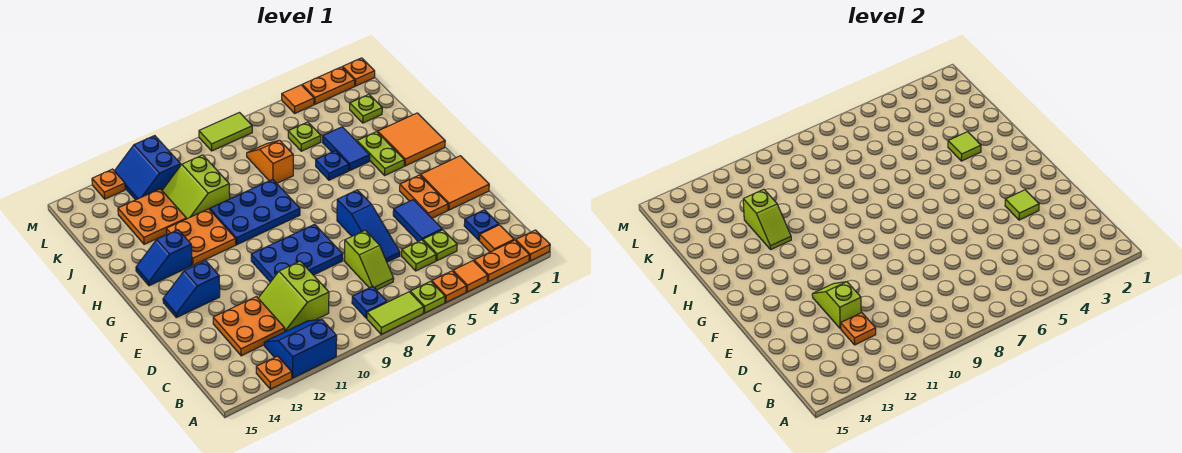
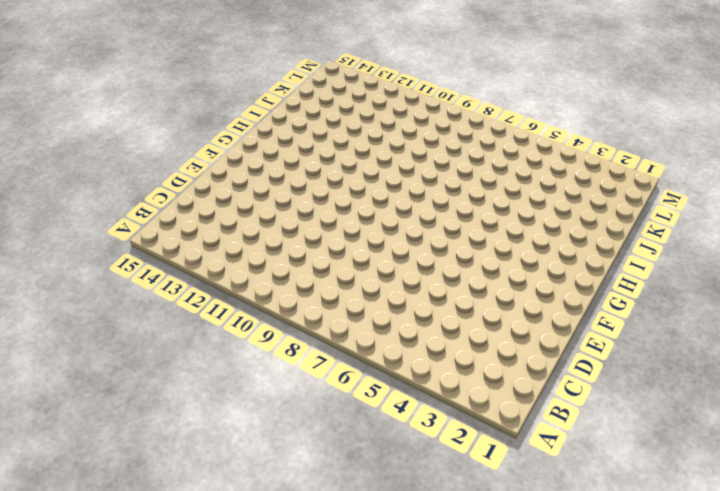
none -> orange 1x1 plate [516,230,550,261]
none -> orange 1x2 plate [474,240,530,282]
none -> orange 1x1 tile [453,261,488,292]
none -> orange 1x1 plate [432,271,466,302]

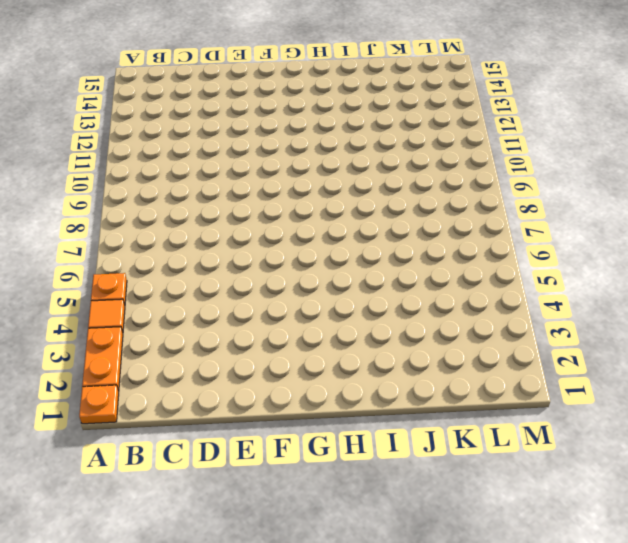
none -> lime 1x1 plate [410,281,445,313]
none -> lime 1x2 tile [367,292,424,334]
none -> blue 2x2 slope [264,319,337,378]
none -> orange 1x1 plate [256,356,292,389]

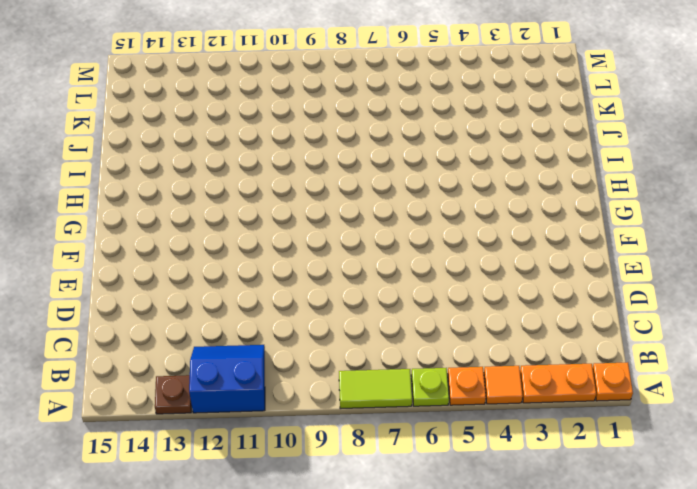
brown 1x1 plate [155,375,192,414] -> orange 1x1 plate [256,356,292,389]
none -> orange 1x1 tile [479,225,514,252]
none -> blue 1x1 plate [352,286,387,318]
none -> blue 1x1 plate [464,210,499,240]
none -> lime 1x1 plate [423,230,457,261]

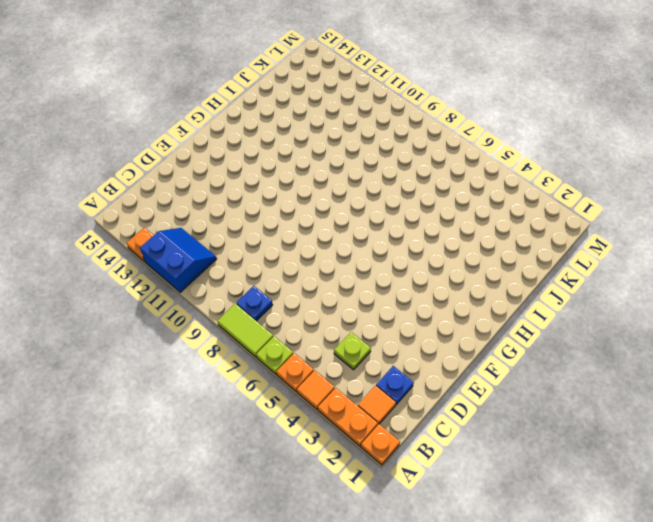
none -> lime 1x1 plate [402,240,436,271]
none -> lime 1x2 slope [344,230,394,290]
none -> lime 2x2 slope [258,261,329,332]
none -> orange 2x2 plate [213,297,285,356]

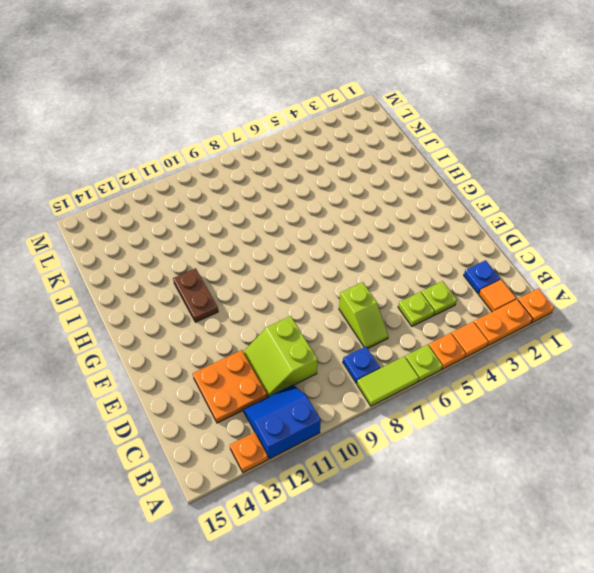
brown 1x2 plate [173,268,218,322] -> orange 2x2 plate [166,209,236,265]
none -> blue 1x2 tile [393,200,442,241]
none -> blue 1x3 slope [337,190,400,262]
none -> orange 2x2 tile [421,156,489,210]
none -> orange 1x2 plate [400,175,448,218]

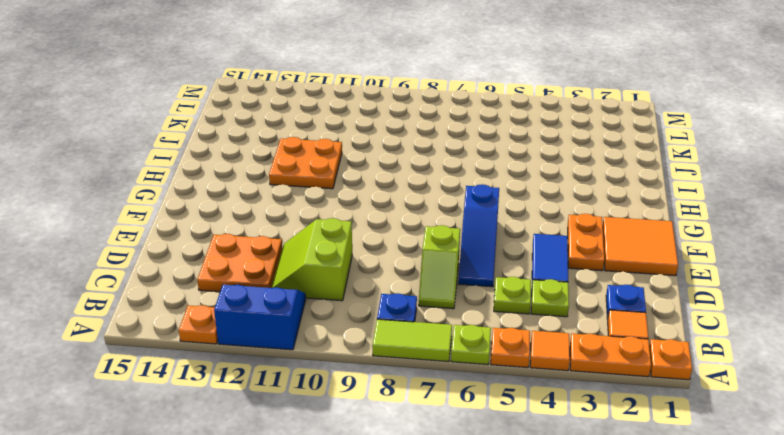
none -> blue 2x3 plate [251,224,343,282]
none -> blue 1x2 slope [163,261,220,318]
none -> orange 2x2 tile [378,113,445,166]
none -> lime 1x2 plate [357,132,404,175]

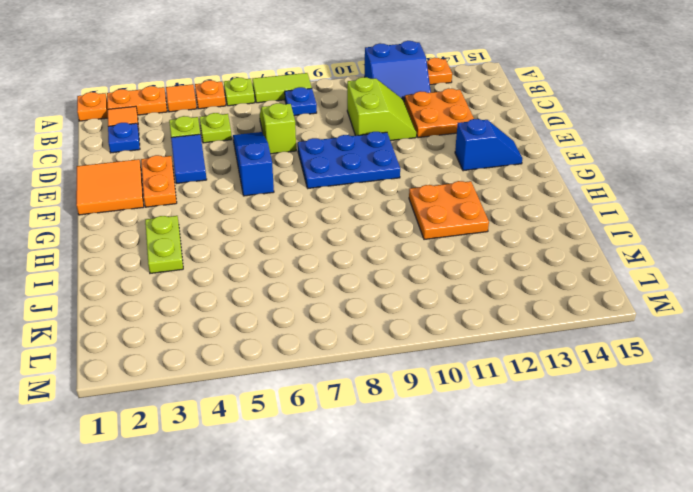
none -> orange 2x2 tile [378,113,445,166]
none -> blue 2x3 plate [210,179,300,245]
none -> blue 1x2 slope [136,230,192,286]
none -> blue 1x2 tile [323,127,370,170]

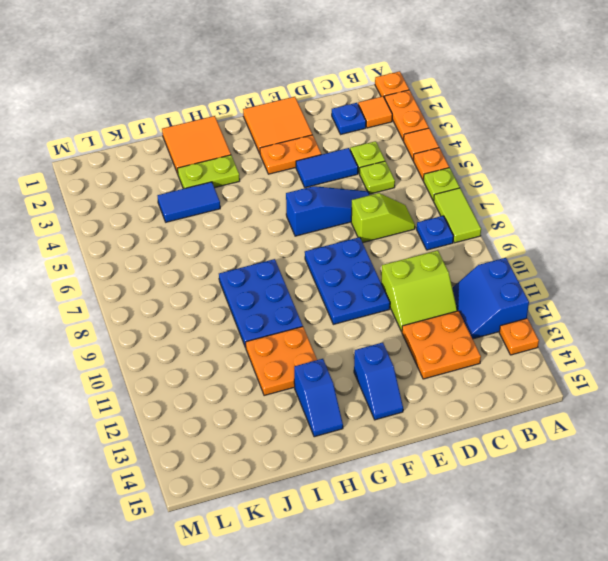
none -> blue 1x1 plate [316,151,349,180]
none -> orange 1x2 slope [247,140,293,183]
none -> lime 2x2 slope [162,155,230,219]
none -> orange 2x2 plate [118,189,186,244]

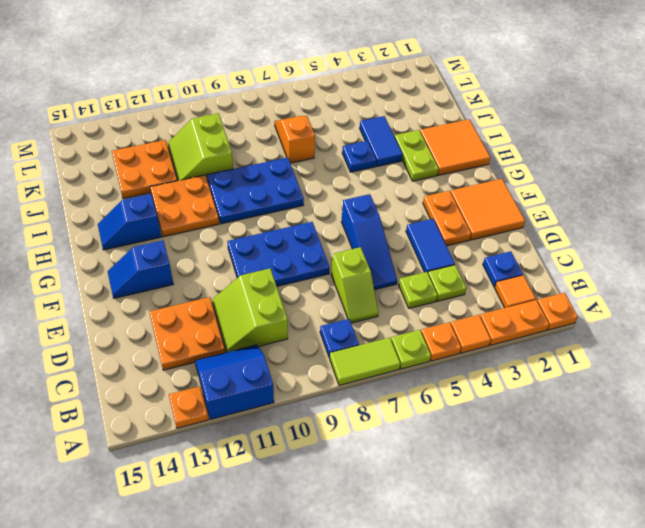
none -> lime 1x1 plate [350,94,382,123]
none -> lime 1x1 plate [288,122,321,151]
none -> blue 2x2 slope [115,136,181,200]
none -> orange 1x1 plate [343,58,375,86]

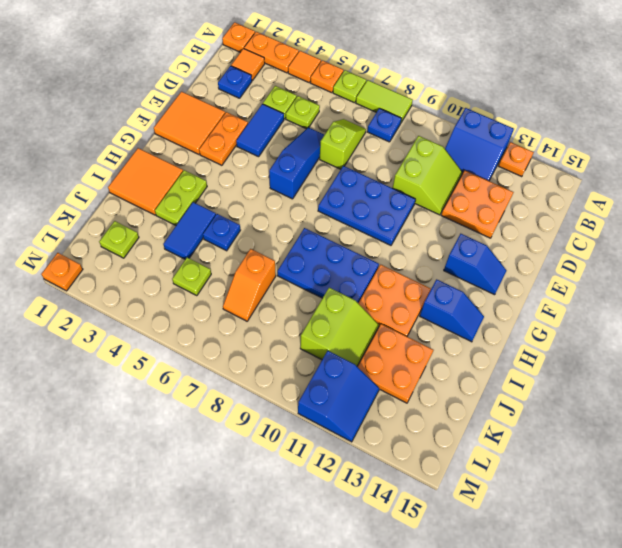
none -> orange 1x2 plate [302,67,355,104]
none -> orange 1x1 tile [282,85,314,113]
none -> lime 1x2 tile [199,113,252,151]
none -> orange 1x1 plate [92,169,125,199]

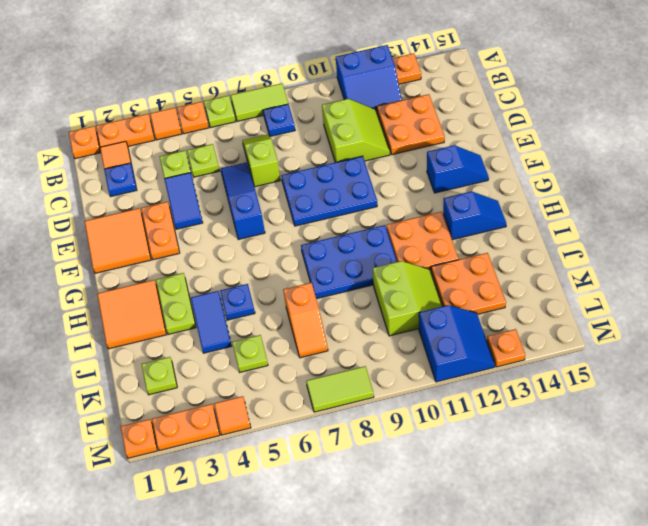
none -> orange 1x1 plate [841,312,876,345]
none -> lime 1x2 slope [812,282,861,329]
none -> lime 1x1 tile [1005,190,1039,220]
none -> lime 1x1 tile [948,132,981,161]

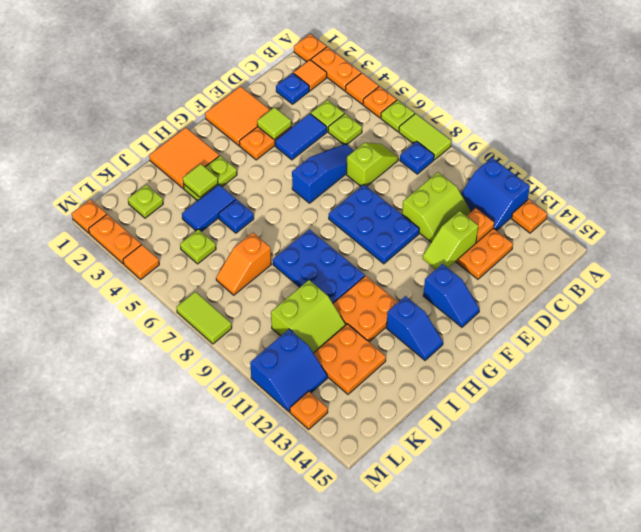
none -> lime 1x2 slope [743,189,791,249]

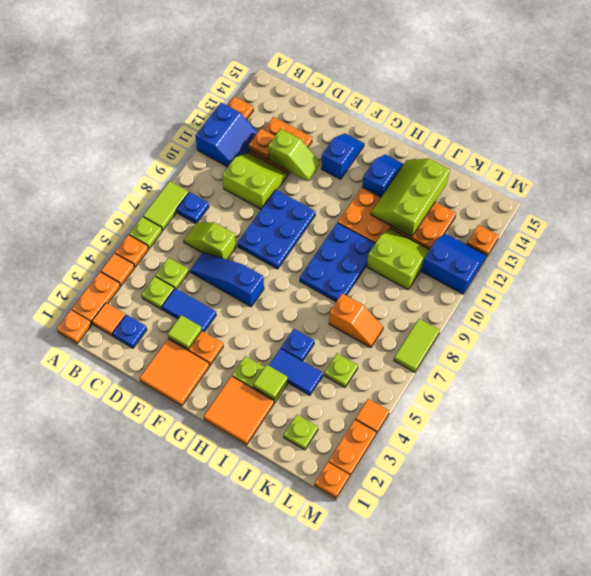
lime 2x3 slope [371,158,450,237] -> lime 1x2 slope [743,189,791,249]

